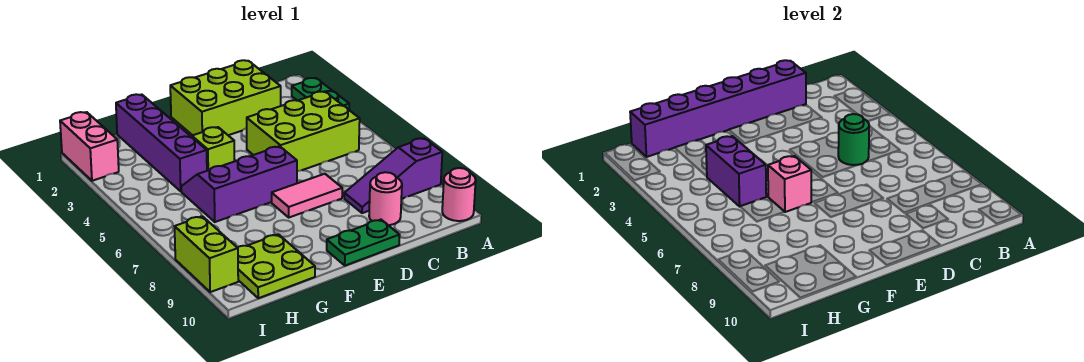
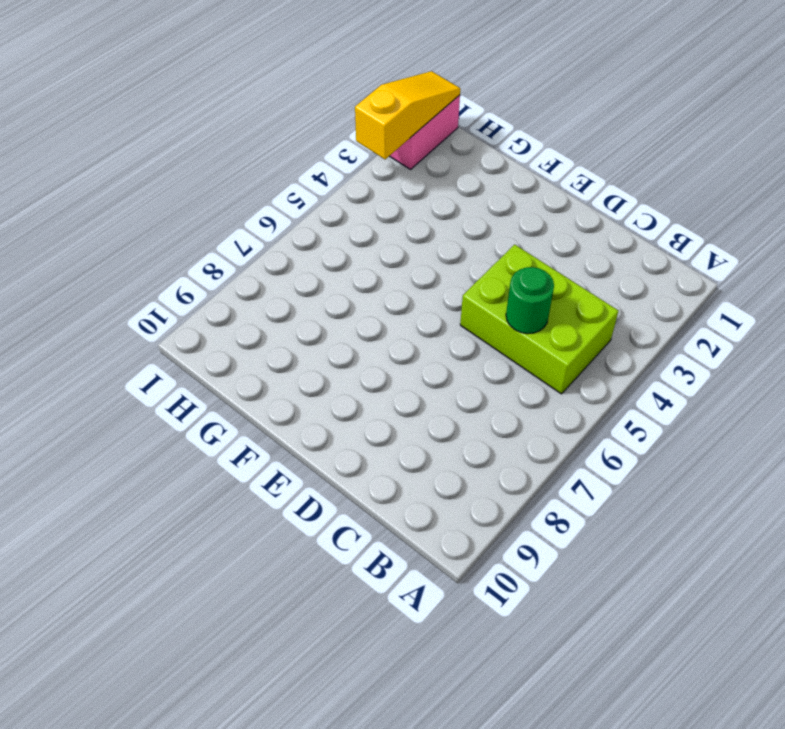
yellow 1x3 slope [355,71,460,159] -> none
none -> green 1x2 plate [292,78,349,110]
none -> purple 1x3 slope [344,138,442,213]
none -> pink 1x1 round brick [442,168,476,221]

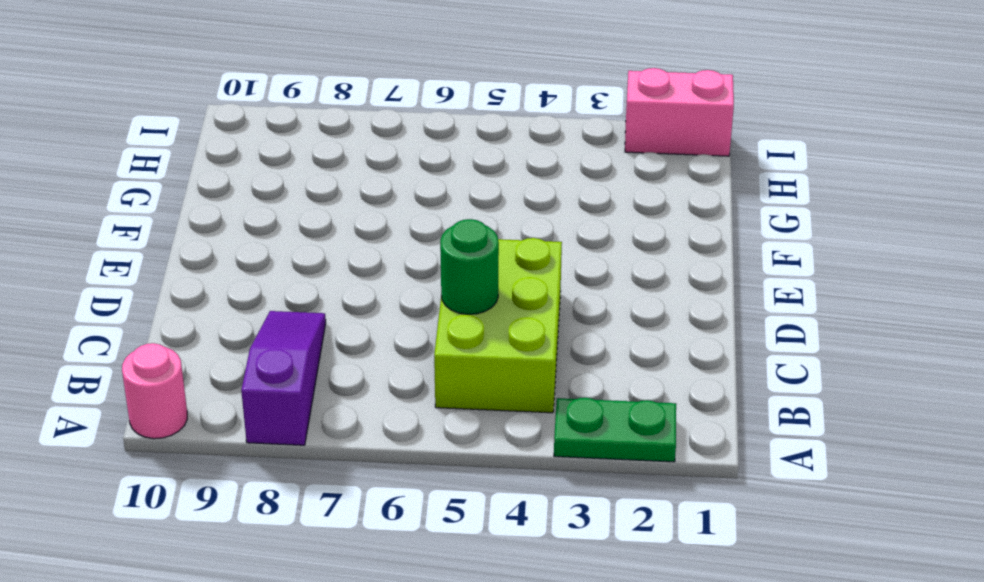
none -> lime 2x3 brick [170,60,281,135]
none -> pink 1x1 round brick [369,172,402,225]
none -> pink 1x2 tile [272,174,342,217]

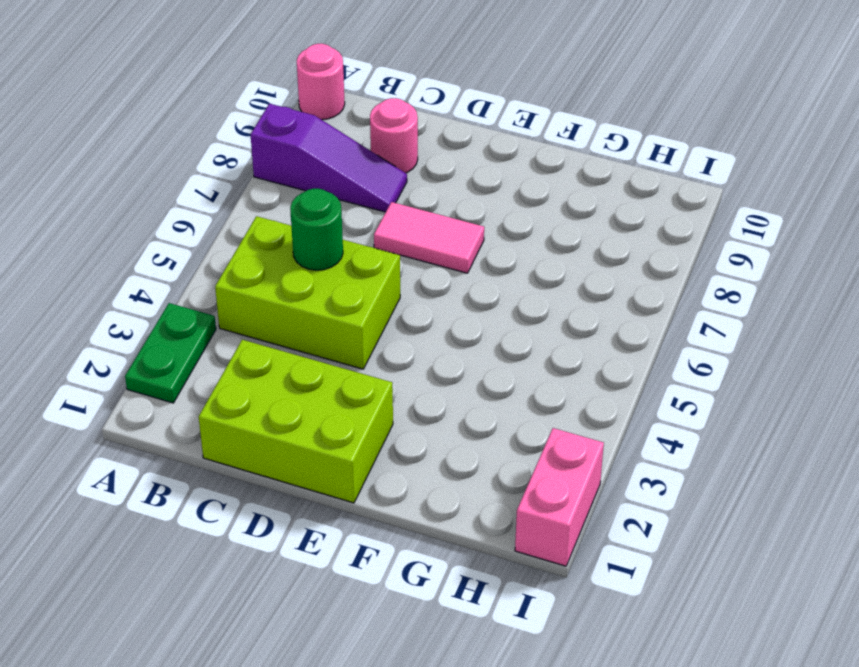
none -> green 1x2 plate [327,220,400,266]
none -> purple 2x3 slope [181,146,297,222]
none -> lime 1x1 brick [192,127,235,171]

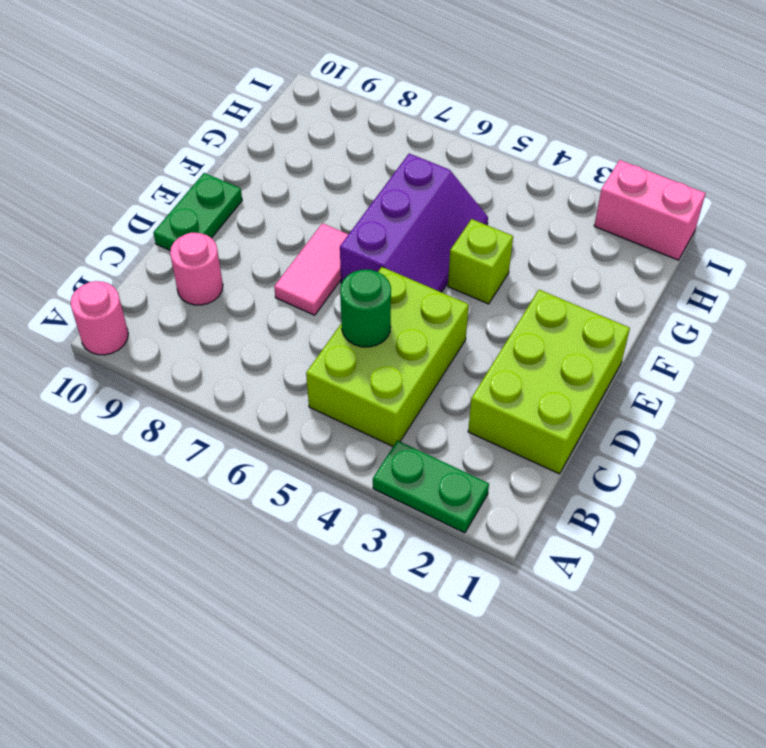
none -> purple 1x3 slope [344,138,442,213]
none -> purple 1x4 brick [116,94,207,191]
none -> lime 2x2 plate [237,234,315,298]

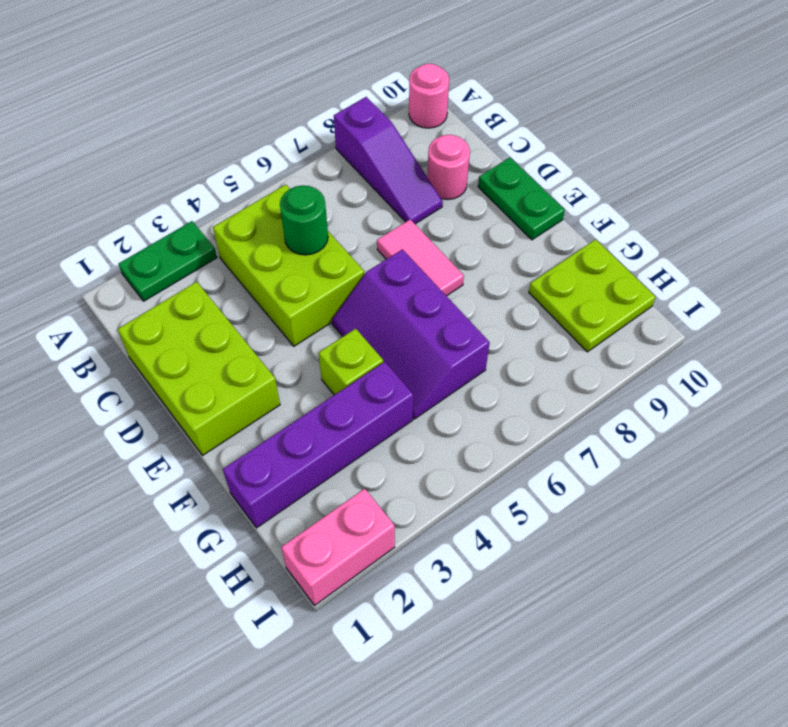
none -> lime 1x2 brick [175,216,238,292]
none -> purple 1x6 brick [630,60,806,157]
none -> pink 1x1 brick [768,156,811,212]

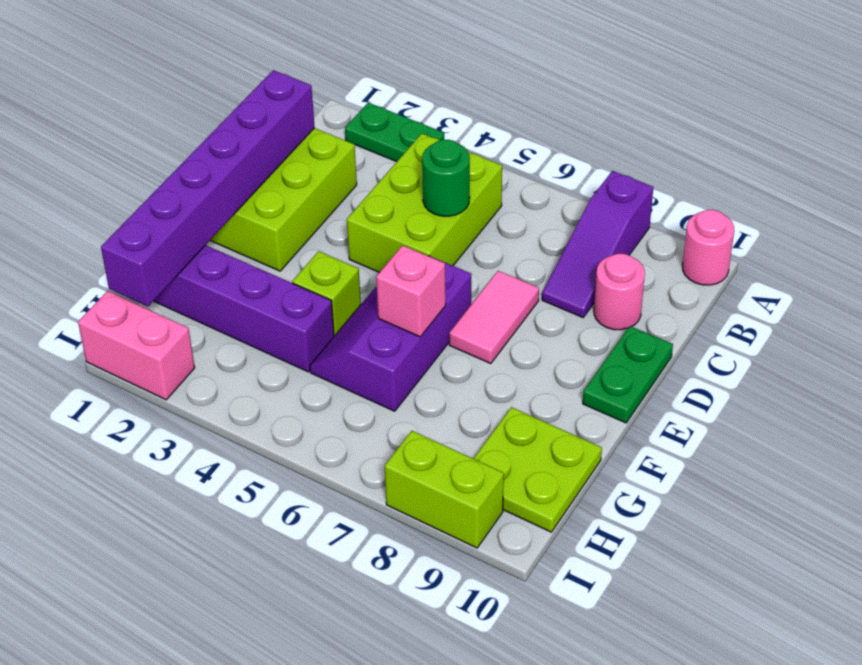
none -> purple 1x2 brick [706,136,766,206]

